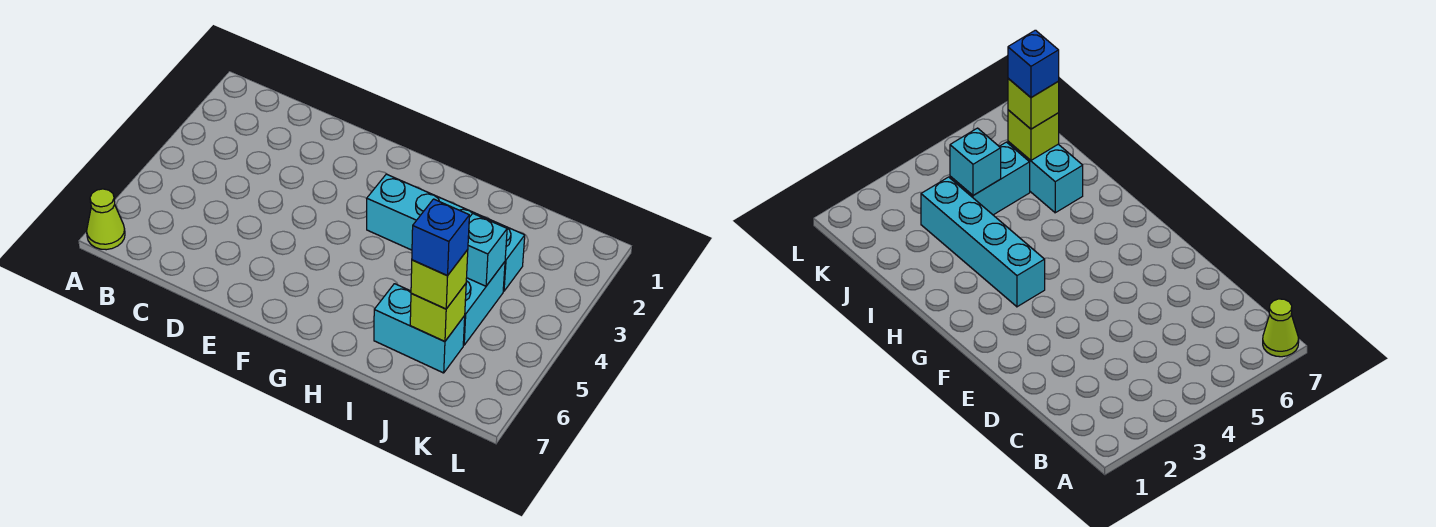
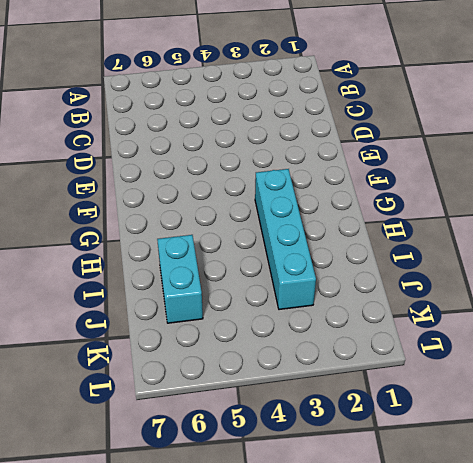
none -> lime 1x1 cone [87,189,125,250]
none -> cyan 1x2 brick [463,262,505,345]

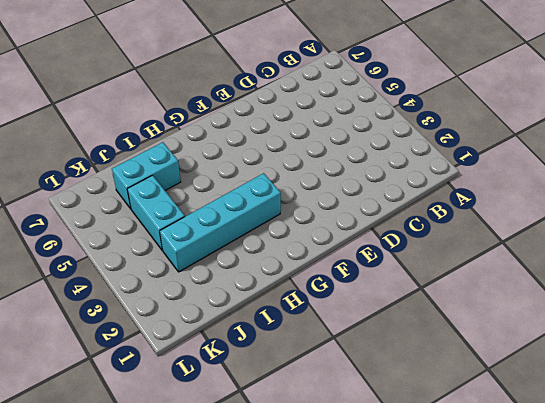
none -> lime 1x1 cone [87,189,125,250]
none -> cyan 1x1 brick [467,213,507,286]

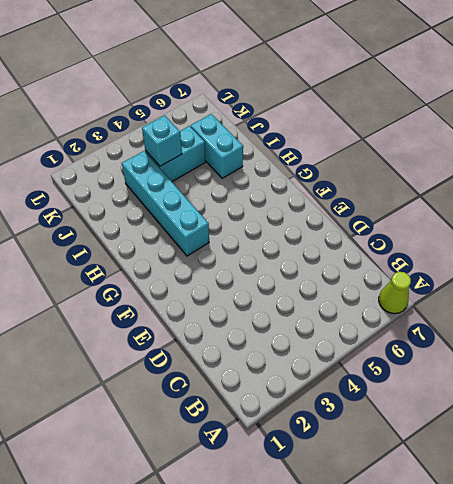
none -> lime 1x1 brick [410,284,466,342]
none -> lime 1x1 brick [411,250,468,309]

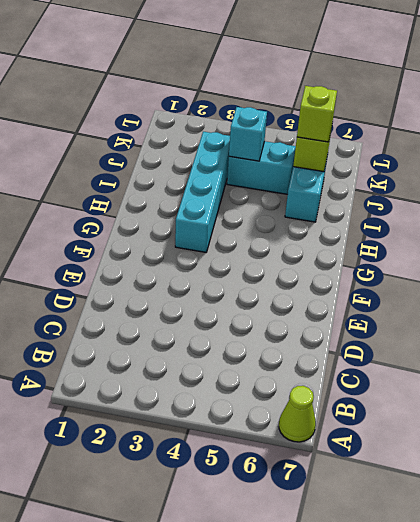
none -> blue 1x1 brick [412,199,469,276]

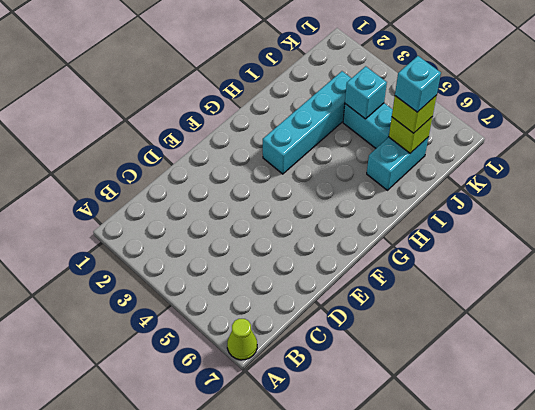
cyan 1x1 brick [395,56,441,112] -> blue 1x1 brick [412,199,469,276]

